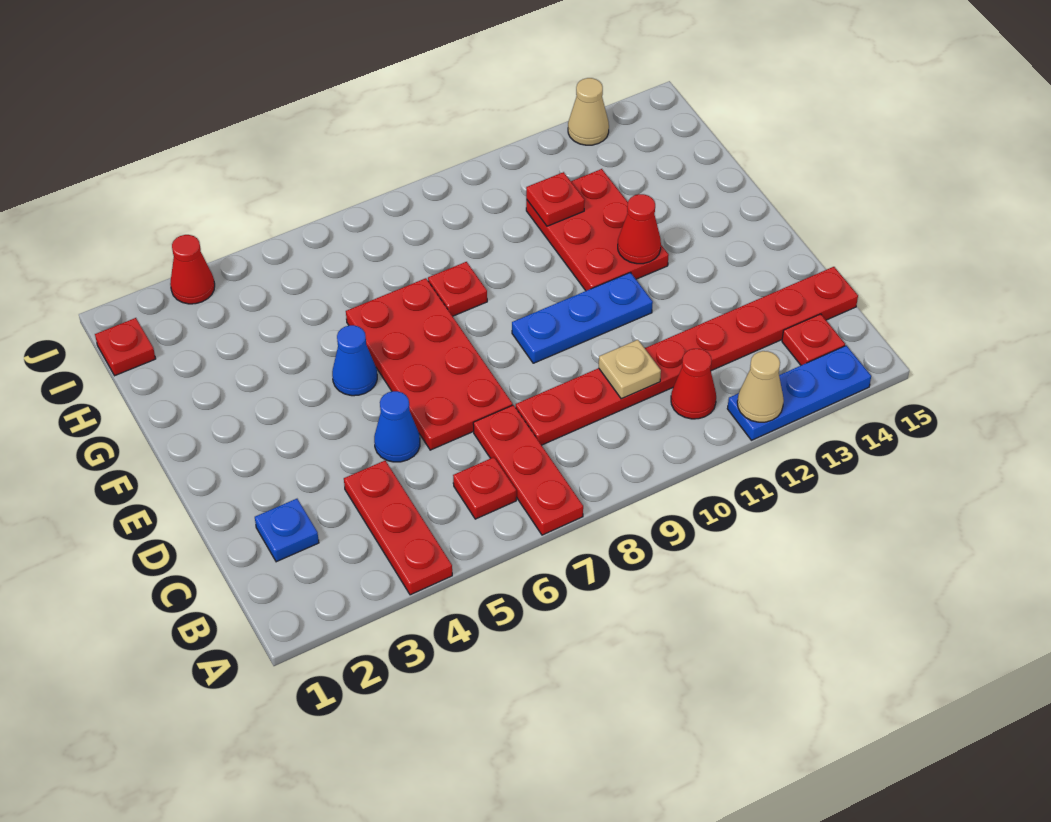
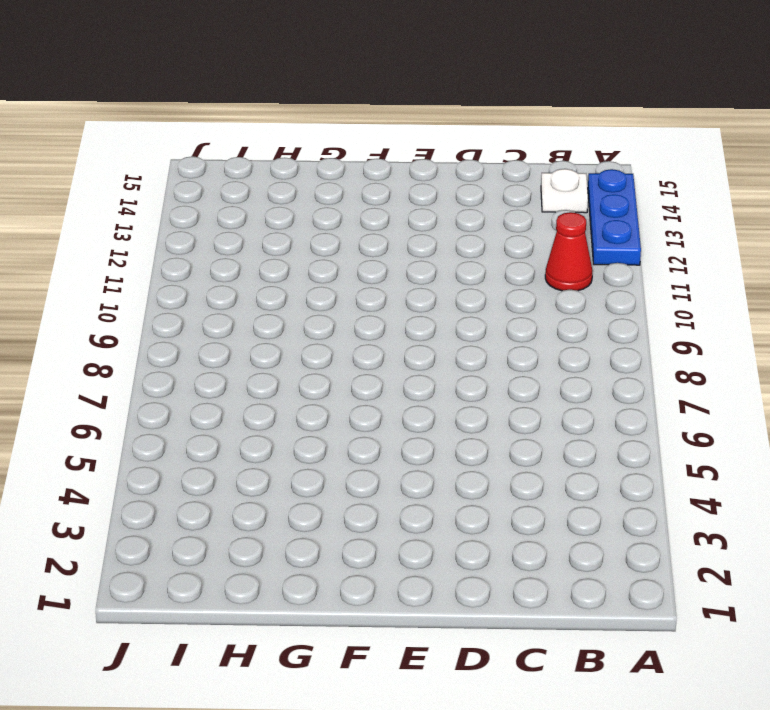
white 1x1 plate [541,169,588,213] -> red 1x1 plate [782,314,845,365]
none -> red 1x3 plate [344,461,452,595]
none -> red 1x3 plate [473,405,583,535]
none -> red 1x1 plate [453,457,516,519]

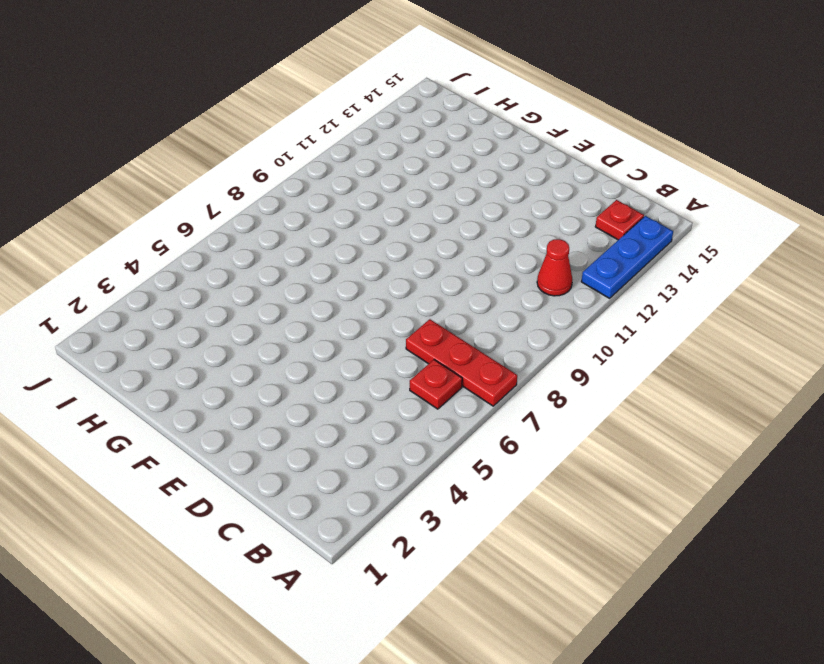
none -> red 1x3 plate [344,461,452,595]
none -> blue 1x1 plate [255,499,319,562]
none -> red 1x8 plate [516,267,858,445]

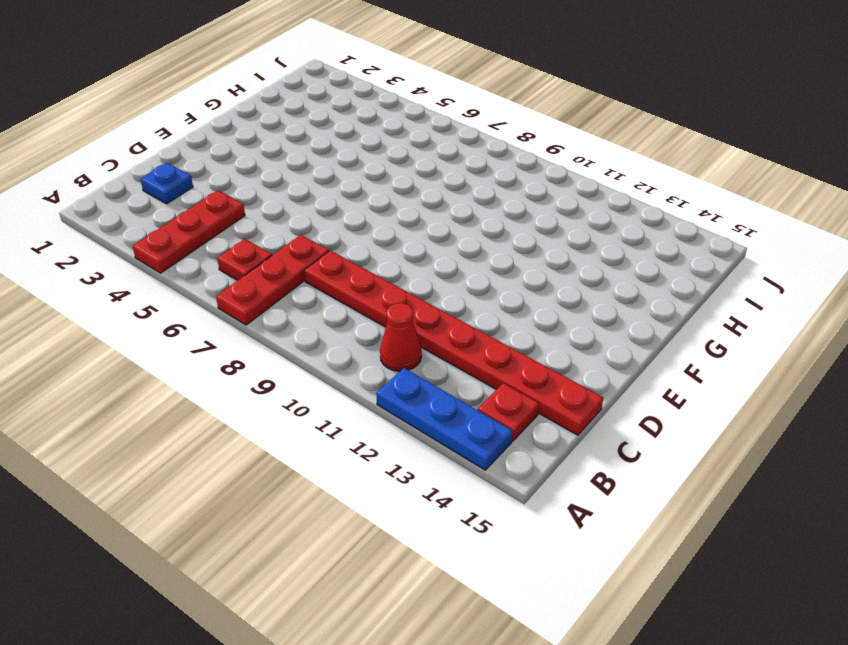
none -> blue 1x1 cone [374,391,420,462]
none -> red 2x4 plate [346,278,513,450]
none -> blue 1x3 plate [512,272,653,363]

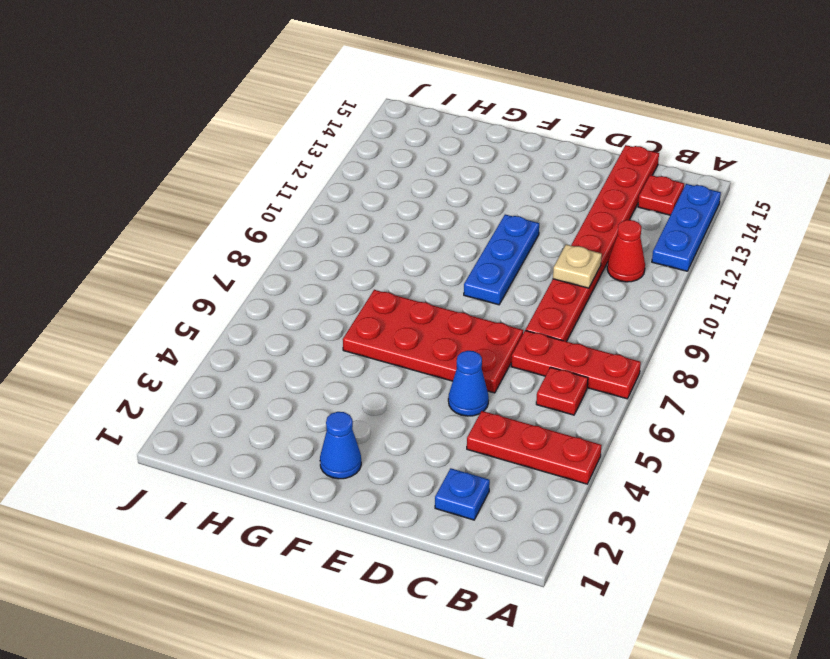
blue 1x1 cone [320,412,361,479] -> blue 1x1 cone moved to [332,325,377,396]
none -> red 2x3 plate [526,169,669,291]
none -> red 1x1 plate [428,262,487,316]
none -> red 1x1 plate [95,318,156,376]

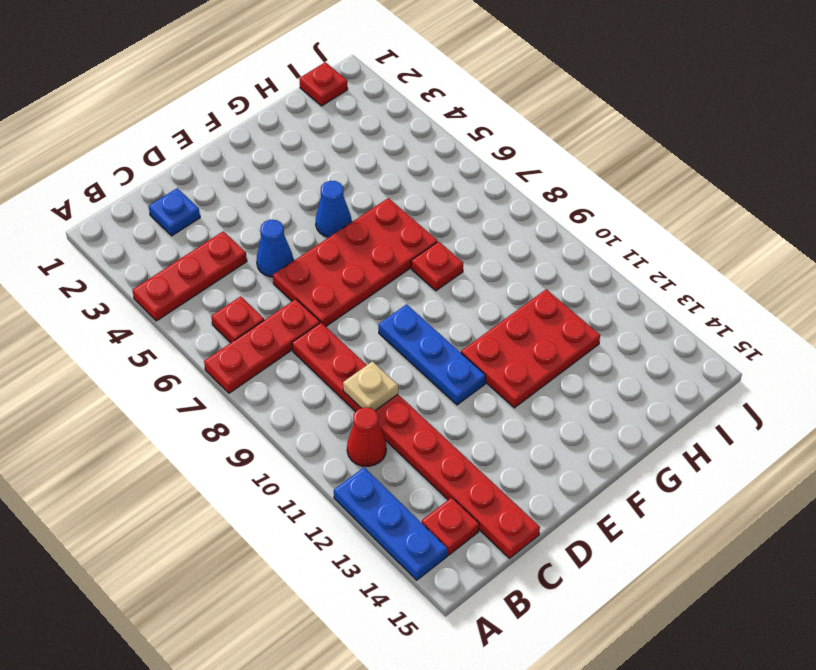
none -> red 1x1 cone [170,235,215,304]
none -> tan 1x1 cone [568,78,609,145]
none -> tan 1x1 cone [737,351,784,422]

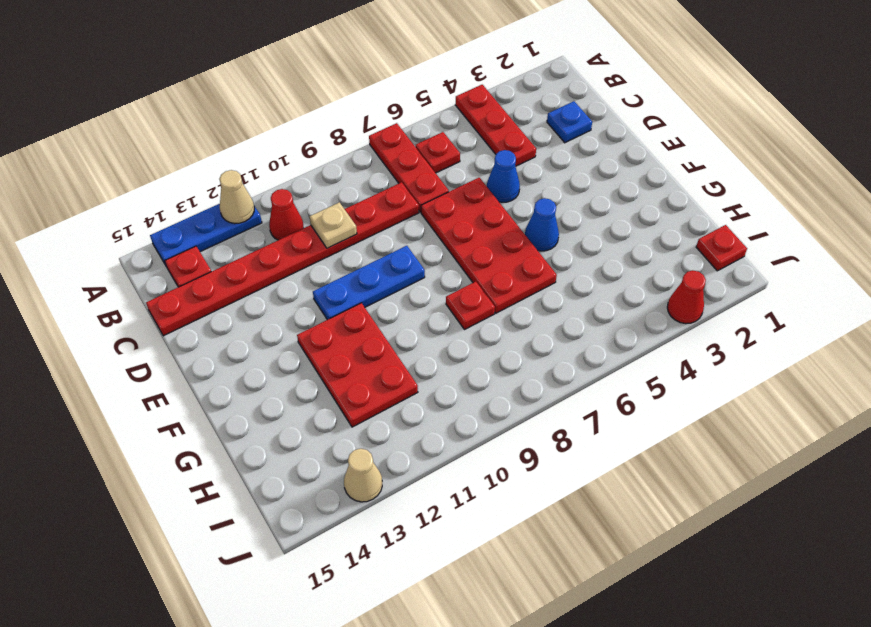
none -> red 1x1 cone [618,194,661,264]
none -> red 1x1 plate [526,172,585,226]

